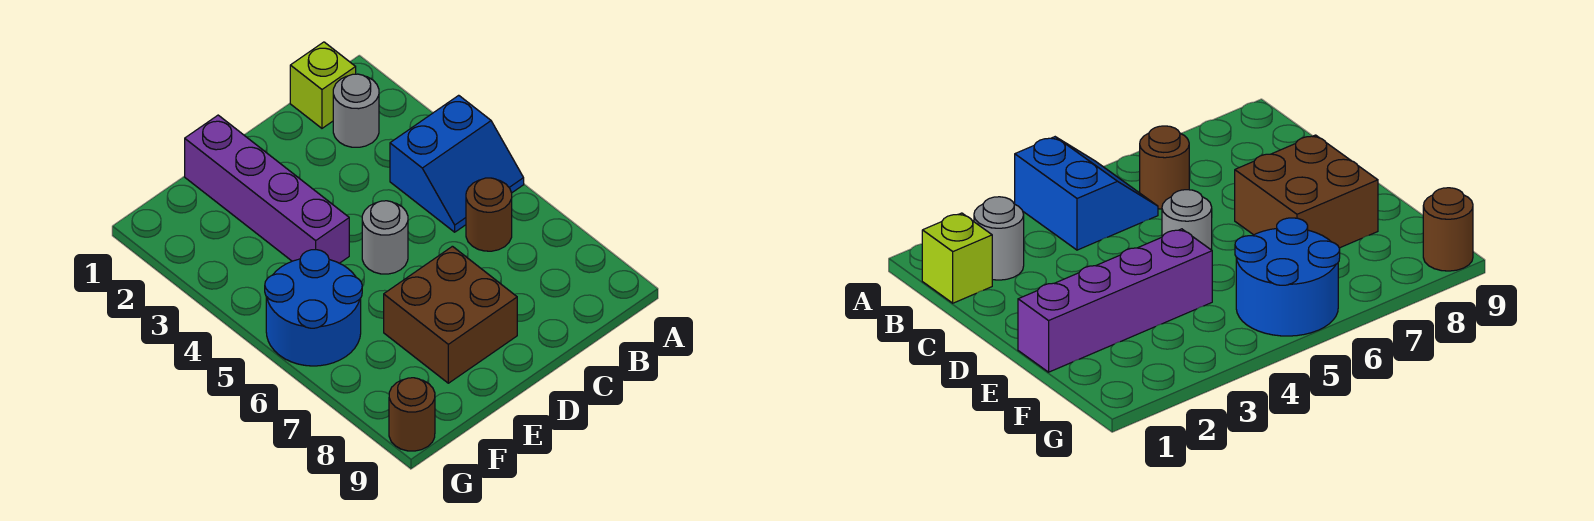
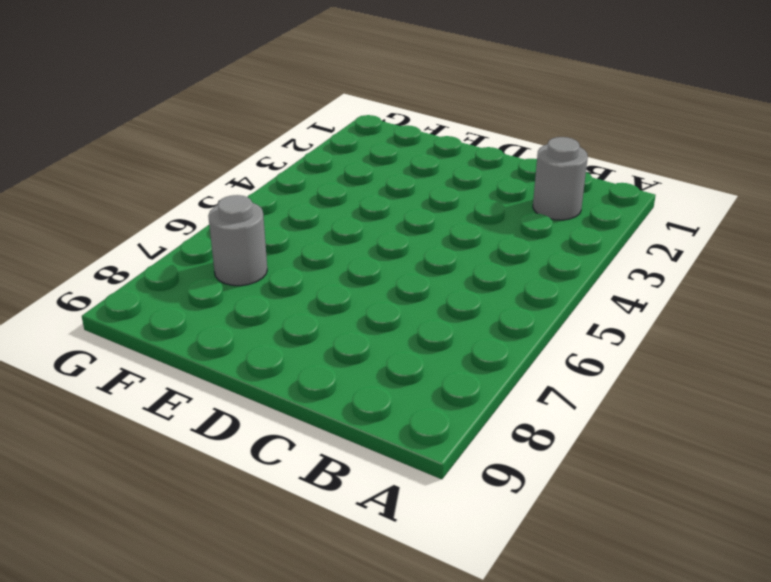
grey 1x1 round brick [208,195,267,286] -> grey 1x1 round brick moved to [362,201,408,274]
none -> blue 2x2 slope [390,95,524,232]
none -> lime 1x1 brick [290,42,356,128]

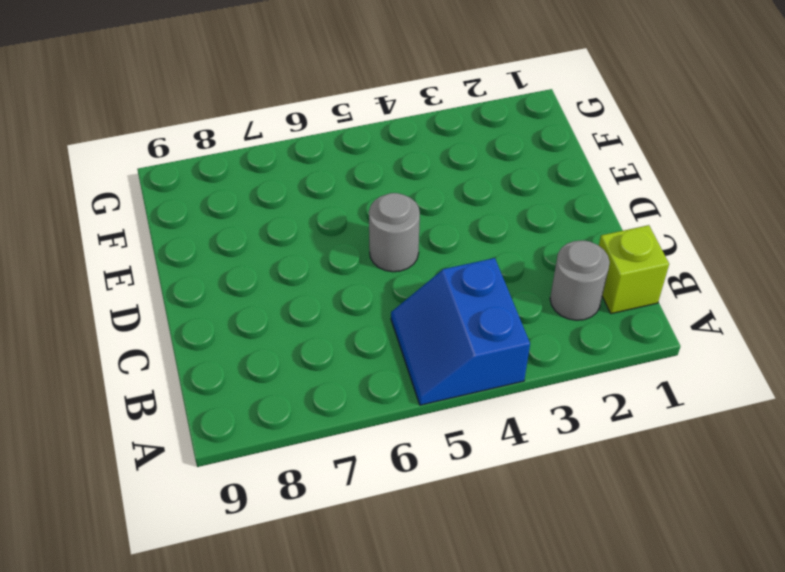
none -> brown 1x1 round brick [466,178,512,251]
none -> brown 2x2 brick [384,246,517,383]

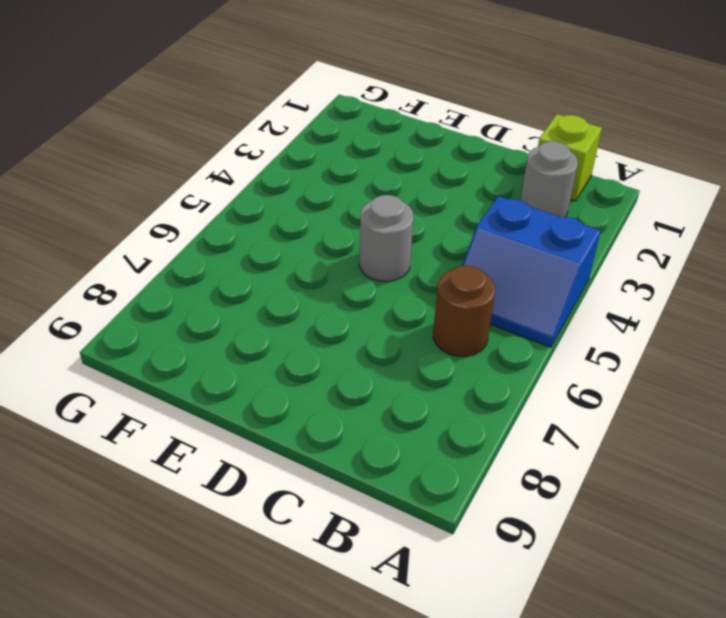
none -> brown 2x2 brick [384,246,517,383]
none -> purple 1x4 brick [185,115,349,263]

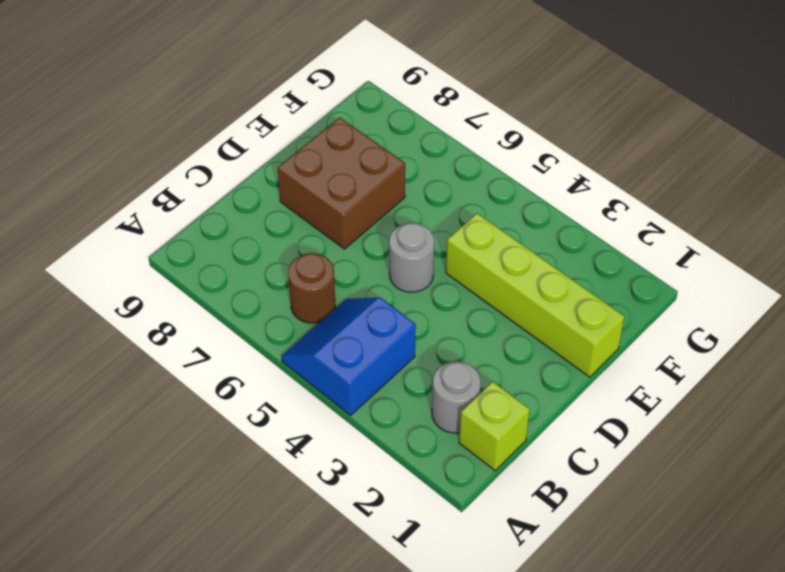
lime 1x4 brick [446,214,624,377] -> purple 1x4 brick [185,115,349,263]
none -> blue 2x2 round brick [265,250,362,366]
none -> brown 1x1 round brick [389,378,435,451]

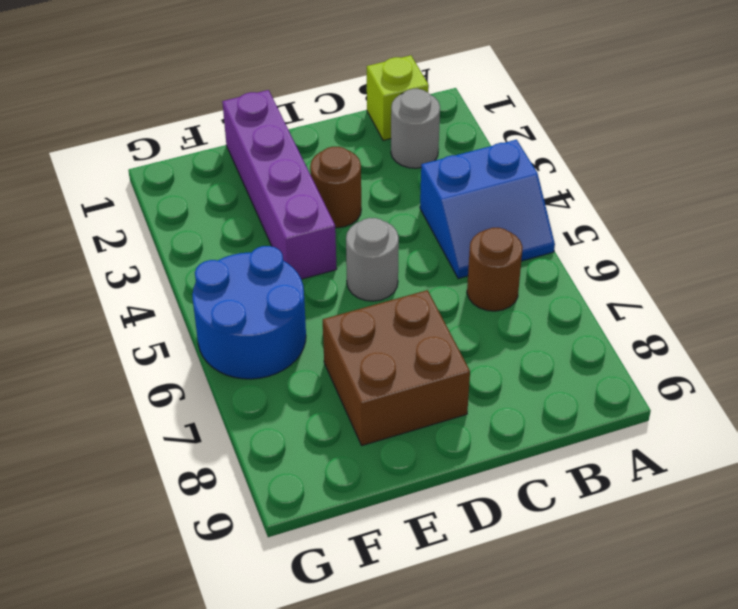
brown 1x1 round brick [310,147,361,228] -> brown 1x1 round brick moved to [389,378,435,451]

